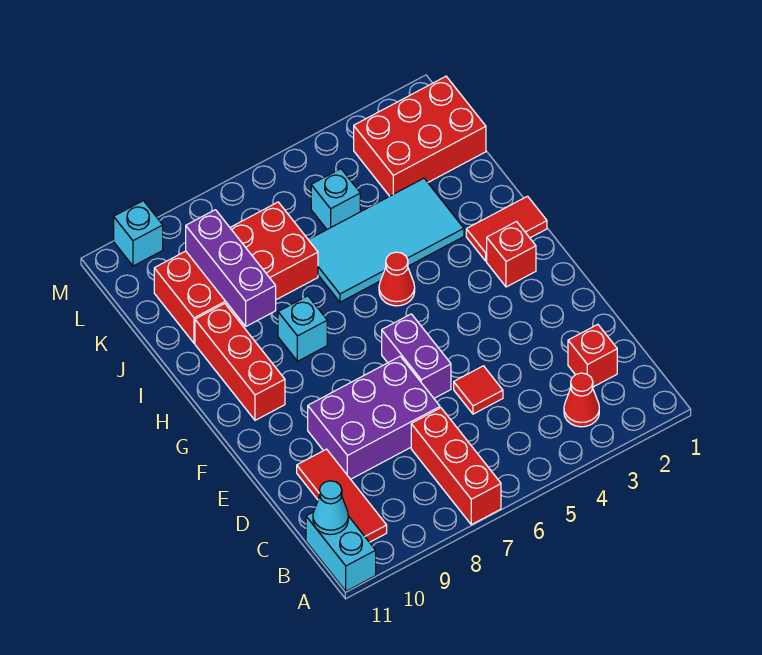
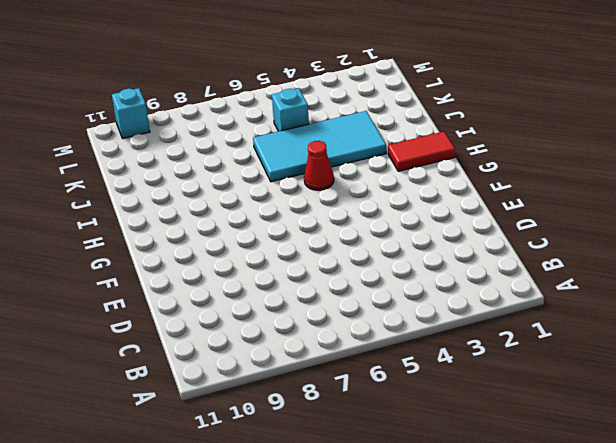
none -> red 1x3 brick [411,408,501,525]
none -> cyan 1x2 brick [306,512,376,591]
none -> red 1x1 cone [564,373,599,427]

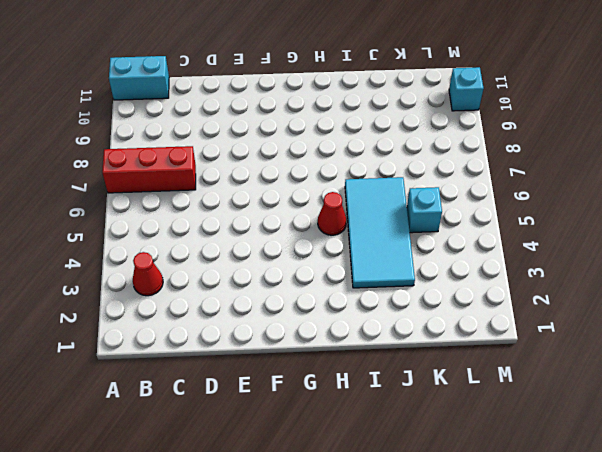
none -> red 1x3 tile [297,449,387,542]
none -> red 1x1 brick [568,324,617,387]
none -> red 1x1 tile [454,366,503,414]

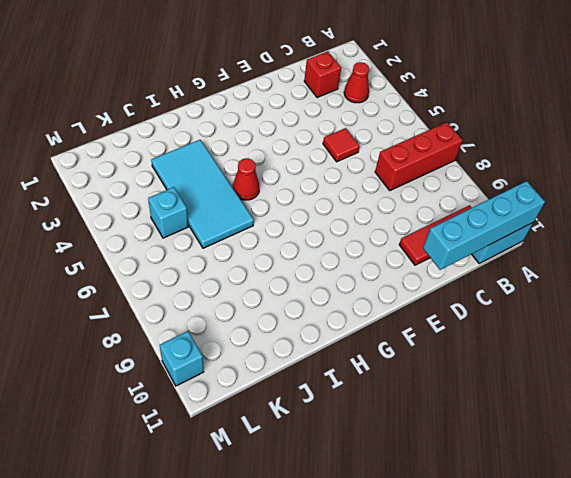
cyan 1x4 brick [423,181,545,270] -> cyan 1x1 cone [313,481,348,535]
none -> purple 2x3 brick [308,356,440,479]
none -> purple 1x2 brick [382,314,451,398]
none -> red 1x1 brick [487,222,536,287]

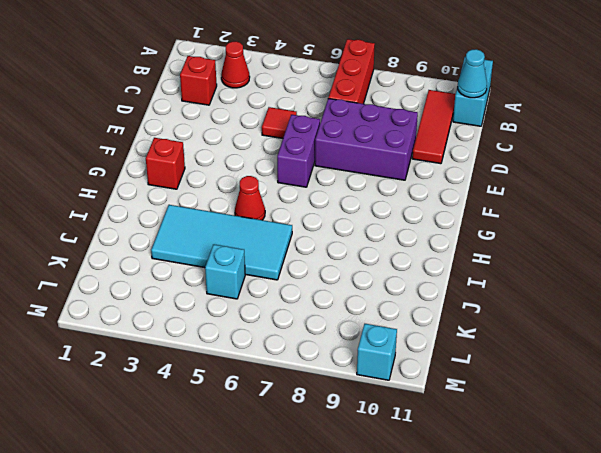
none -> red 1x3 brick [195,304,285,420]
none -> red 1x2 tile [466,196,547,261]
none -> cyan 1x1 brick [278,296,327,361]

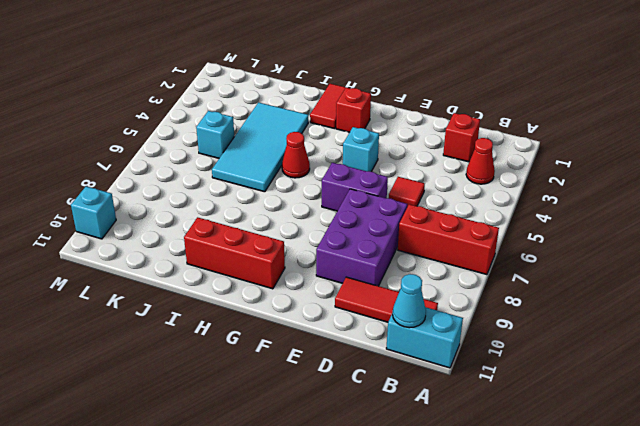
cyan 1x1 brick [343,127,379,172] -> cyan 1x1 brick moved to [278,296,327,361]
none -> red 2x4 brick [154,202,318,343]
none -> red 2x3 brick [354,76,486,196]
none -> purple 1x3 brick [186,210,276,326]

